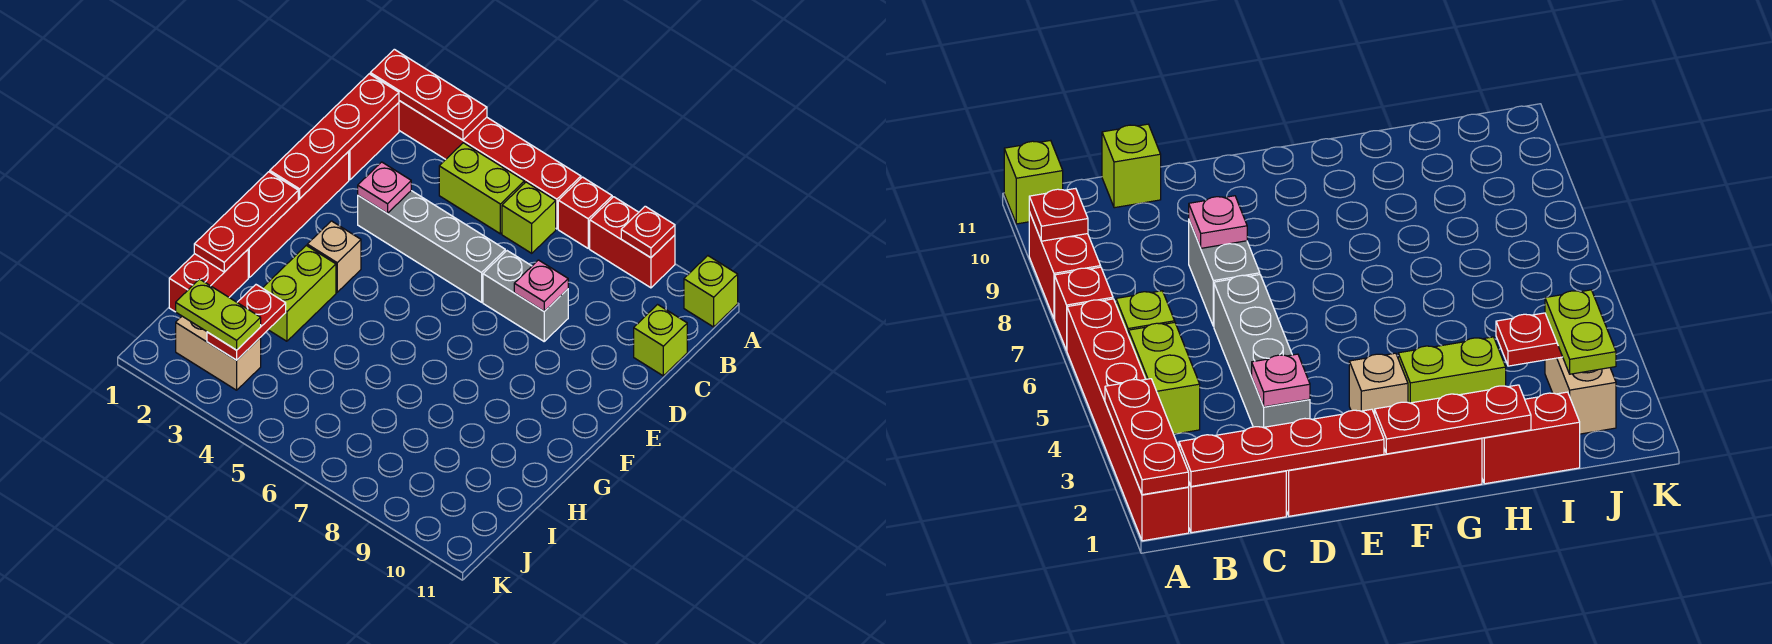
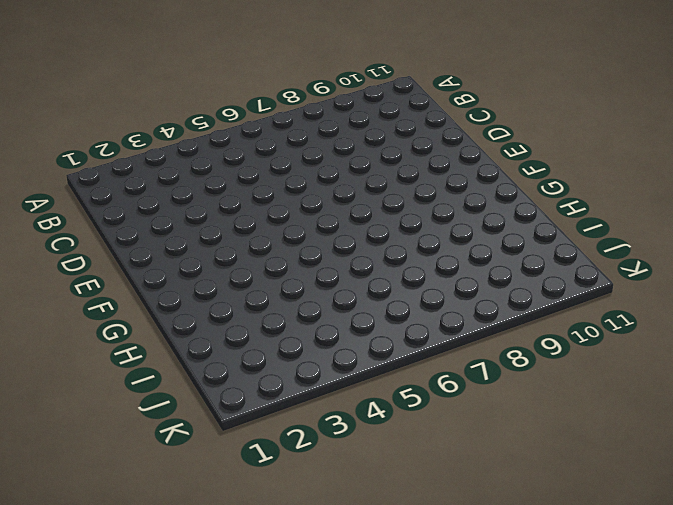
none -> red 1x6 brick [399,101,581,229]
none -> red 1x1 brick [558,177,612,248]
none -> red 1x2 brick [590,197,675,288]

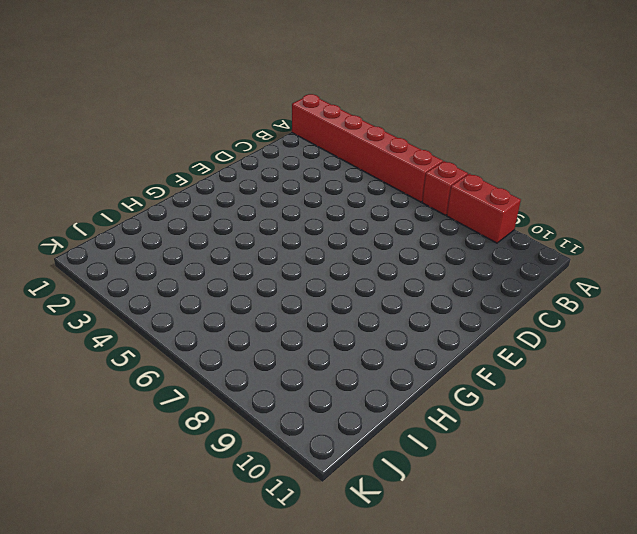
none -> lime 1x1 brick [684,256,738,327]
none -> red 1x2 brick [348,103,399,180]
none -> lime 1x2 brick [439,143,524,234]

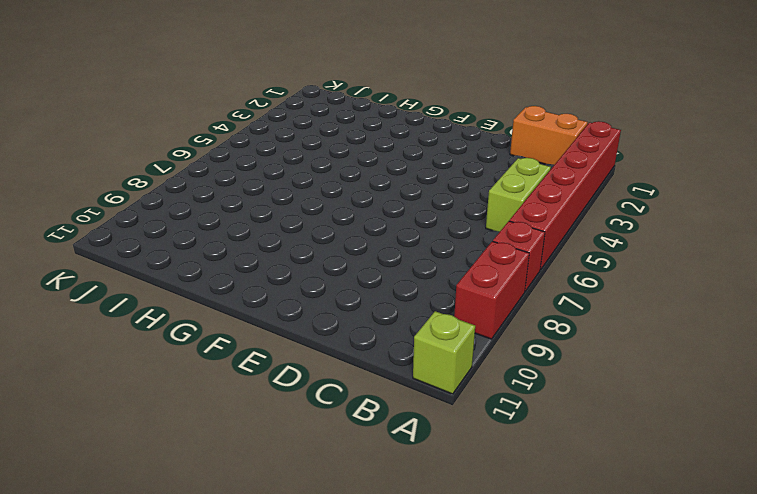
orange 1x2 brick [510,106,588,165] -> red 1x2 brick [348,103,399,180]
none -> lime 1x1 brick [502,182,556,253]
none -> lime 1x1 brick [634,305,687,376]
none -> red 1x4 brick [248,152,349,277]

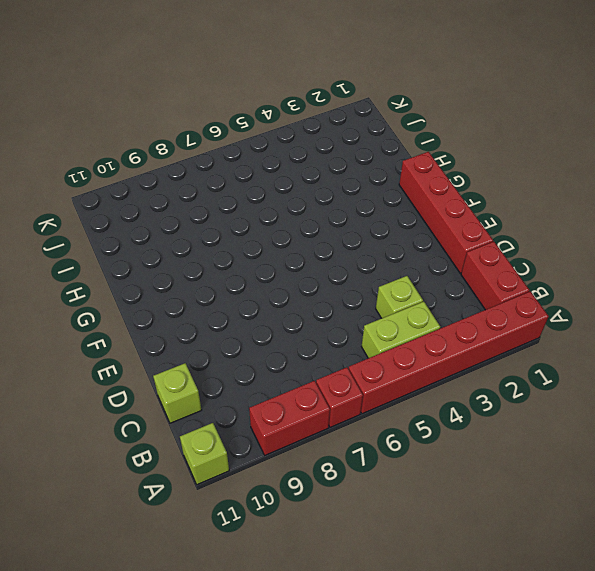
lime 1x1 brick [376,276,423,318] -> lime 1x1 brick moved to [502,182,556,253]
none -> grey 1x4 brick [358,191,505,302]
none -> grey 1x2 brick [483,251,568,341]
none -> tan 1x1 brick [307,221,361,292]

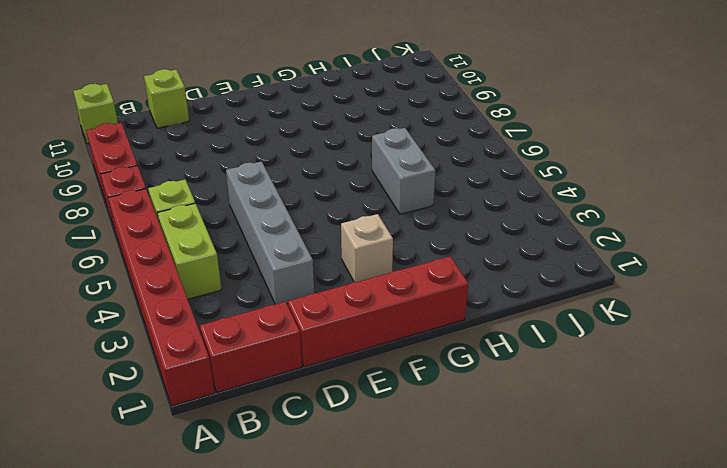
grey 1x2 brick [372,128,435,214] -> grey 1x2 brick moved to [483,251,568,341]
none -> lime 1x2 brick [263,245,336,341]
none -> red 1x2 brick [169,250,248,312]
none -> tan 1x2 brick [176,316,261,390]

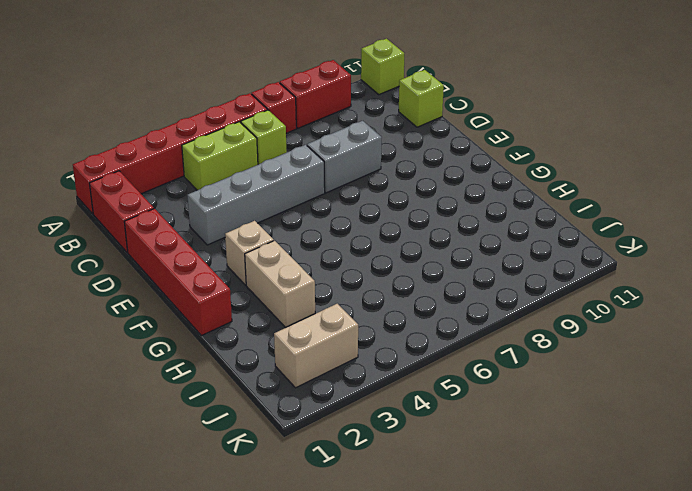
tan 1x2 brick [245,241,315,327] -> lime 1x2 brick [263,245,336,341]
none -> red 1x2 brick [169,250,248,312]
none -> red 1x3 plate [370,49,487,140]
none -> red 1x1 plate [621,206,675,258]

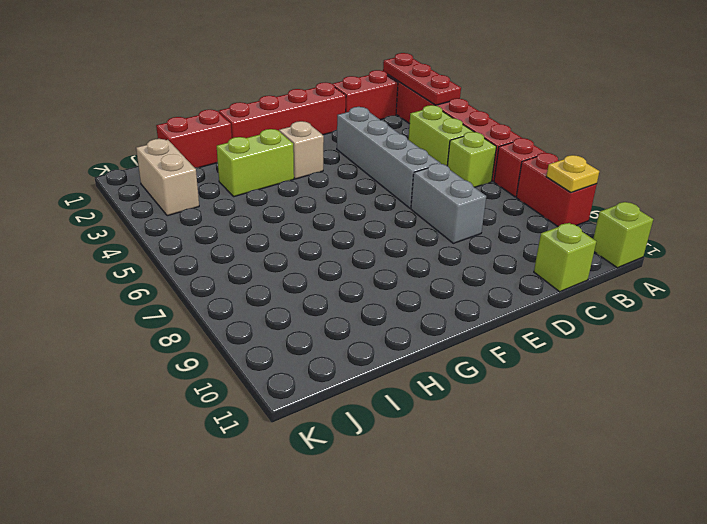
yellow 1x1 plate [546,155,599,193] -> red 1x1 plate [621,206,675,258]
none -> red 1x4 plate [270,74,399,198]
none -> pink 1x1 plate [358,162,411,213]
none -> pink 1x1 plate [514,260,568,311]

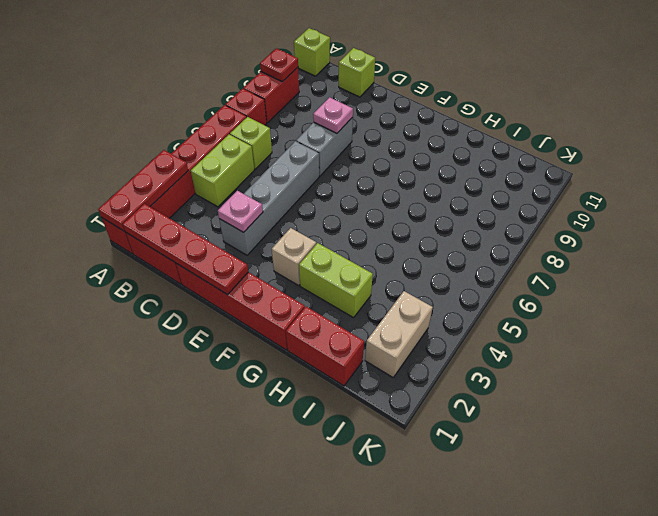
none -> red 1x3 plate [194,172,298,272]
none -> red 1x2 plate [207,285,286,360]
none -> lime 1x2 plate [176,279,261,350]

